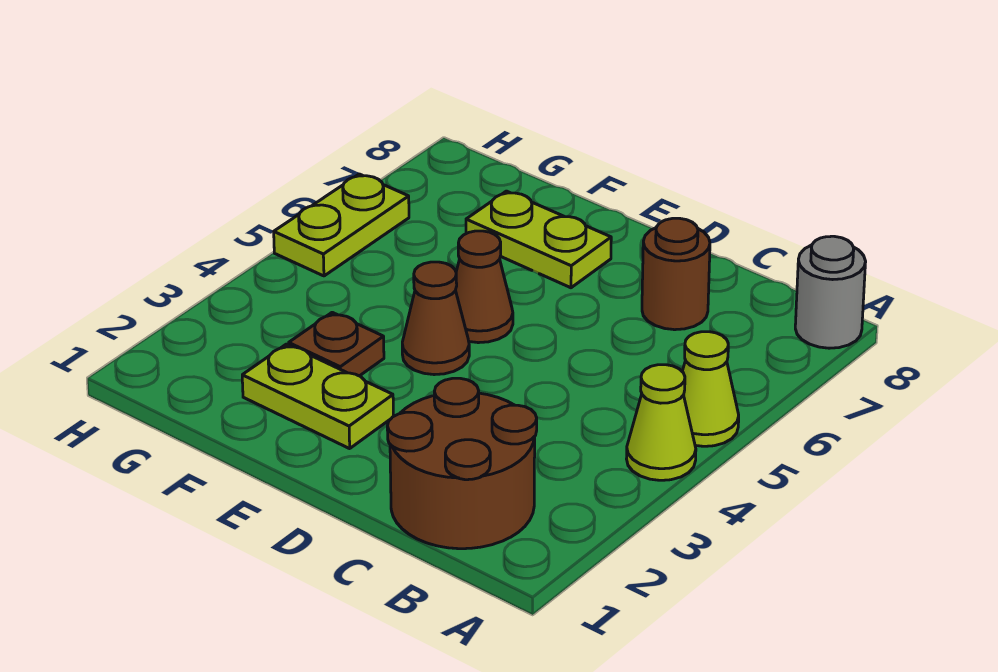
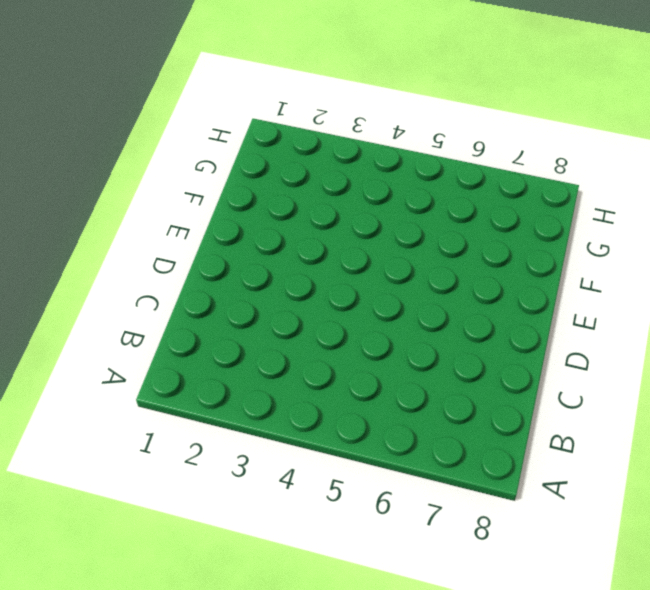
none -> lime 1x1 cone [627,365,696,480]
none -> lime 1x1 cone [682,332,739,446]

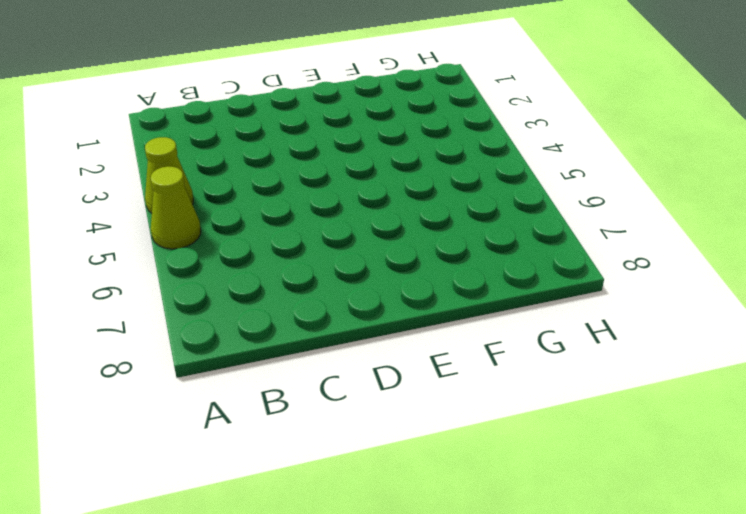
none -> grey 1x1 round brick [795,236,866,348]
none -> brown 2x2 round brick [387,378,537,549]

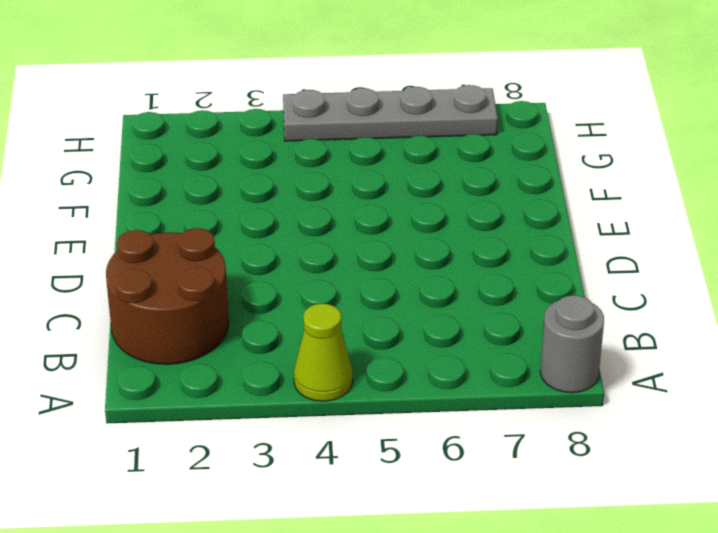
grey 1x4 plate [283,85,498,141] -> lime 1x2 plate [274,174,409,276]
none -> lime 1x1 cone [682,332,739,446]
none -> brown 1x1 round brick [642,218,710,330]

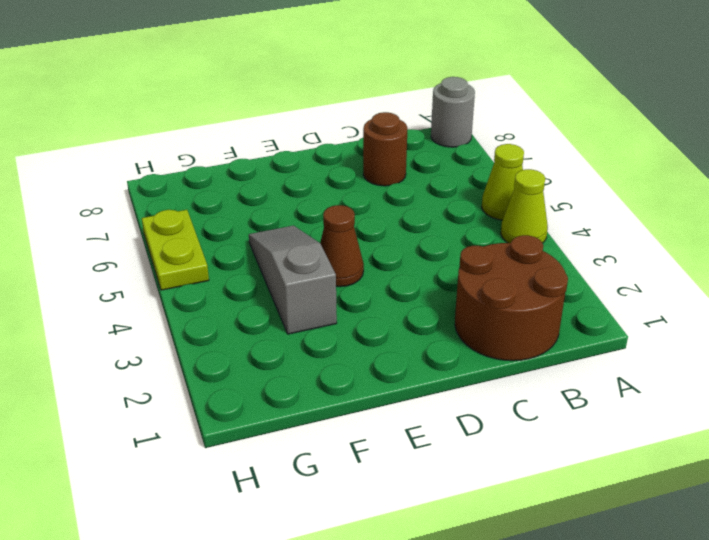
grey 1x3 slope [249,226,337,334] -> brown 1x1 plate [289,312,384,376]
none -> lime 1x2 plate [242,344,393,449]
none -> brown 1x1 cone [456,231,513,343]

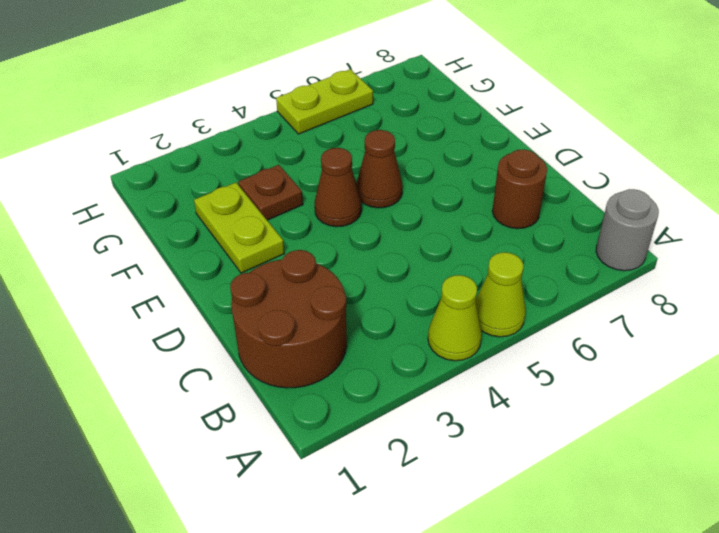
none -> lime 1x2 plate [466,191,611,288]

